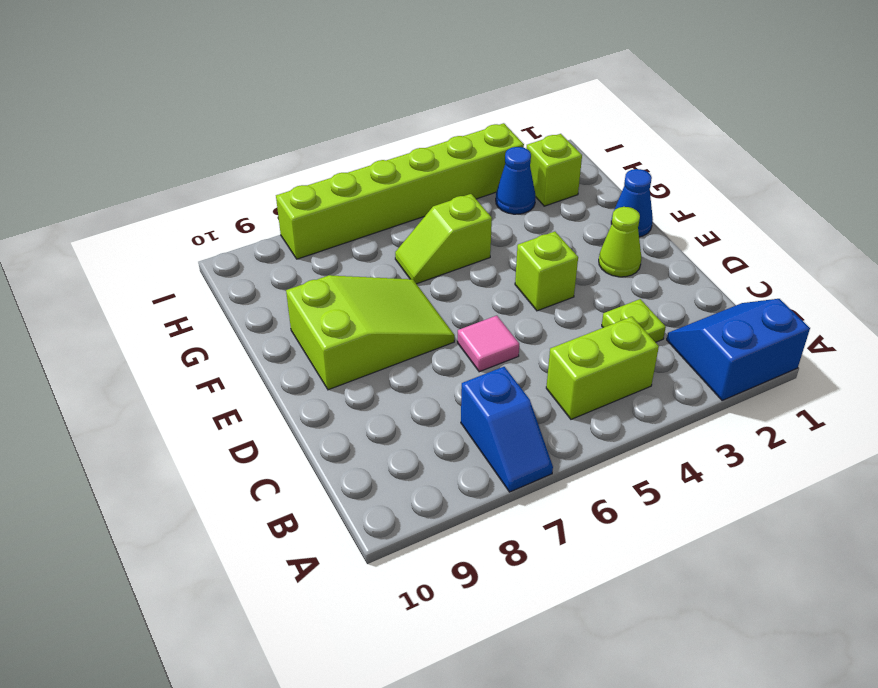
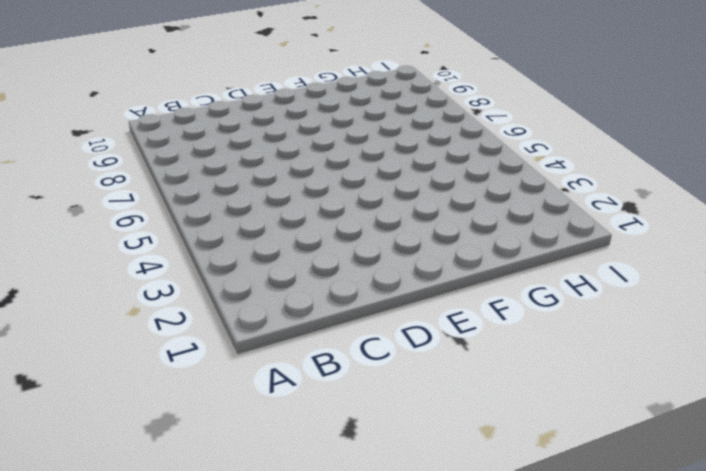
none -> blue 2x2 slope [667,299,810,401]
none -> blue 1x2 slope [461,367,553,492]
none -> lime 1x2 brick [546,317,659,419]

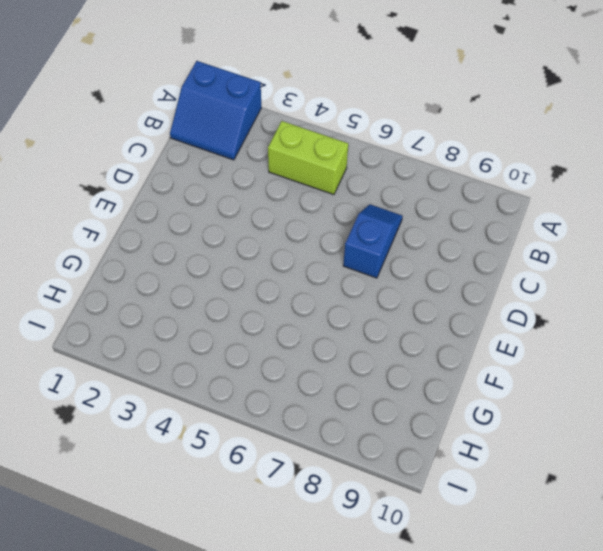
blue 1x2 slope [343,204,403,278] -> blue 1x2 slope moved to [461,367,553,492]
none -> lime 1x1 plate [602,299,666,342]
none -> pink 1x1 tile [458,316,519,372]
none -> lime 1x1 cone [599,207,642,277]

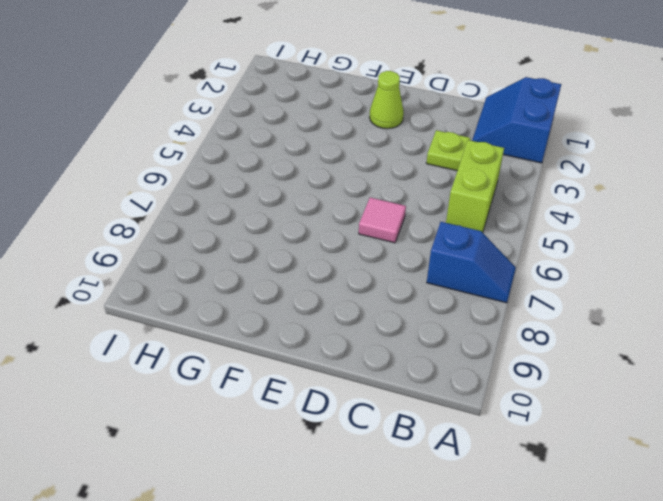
none -> lime 1x1 brick [515,231,578,311]
none -> lime 2x3 slope [286,275,455,390]
none -> blue 1x1 cone [611,169,653,237]

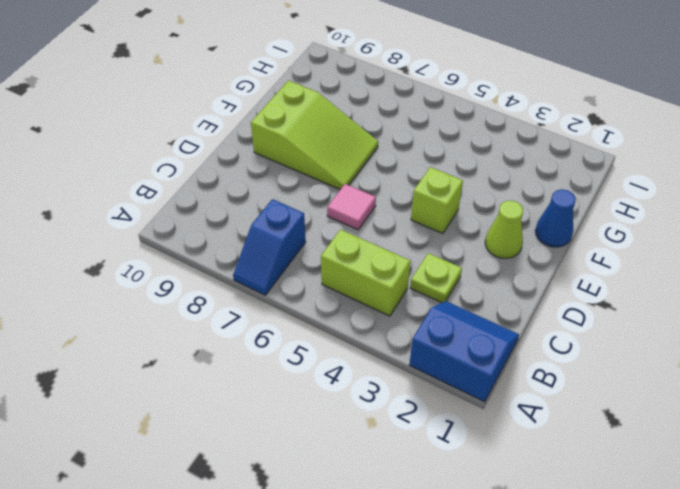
none -> lime 1x2 slope [395,194,492,284]
none -> lime 1x1 brick [526,134,582,206]
none -> blue 1x1 cone [496,147,536,214]

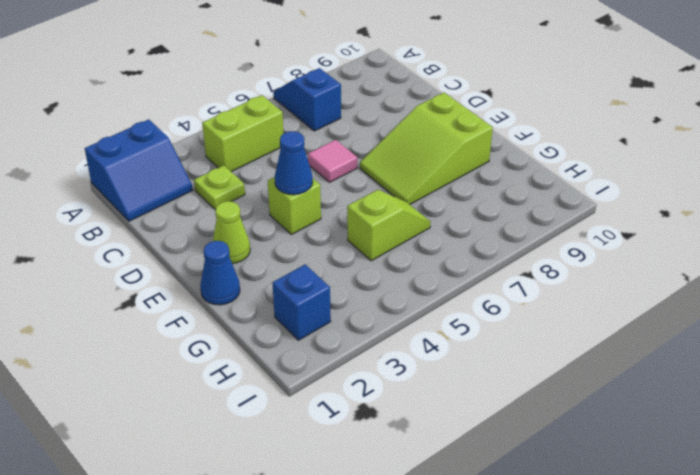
blue 1x1 cone [275,131,313,195] -> blue 1x1 cone moved to [496,147,536,214]
blue 1x1 brick [272,264,331,340] -> lime 1x1 brick [526,134,582,206]
none -> lime 1x6 brick [276,123,524,259]

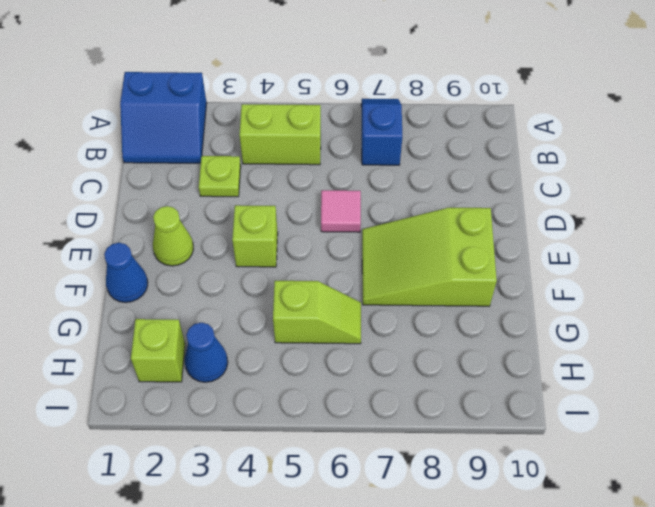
none -> lime 1x6 brick [276,123,524,259]

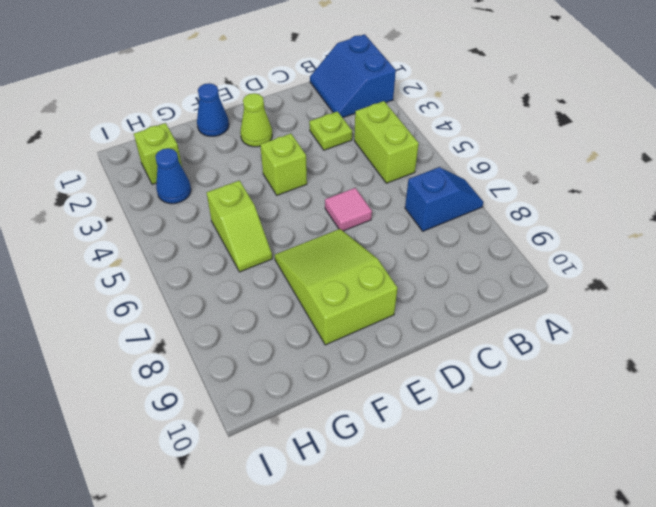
none -> lime 1x6 brick [276,123,524,259]

